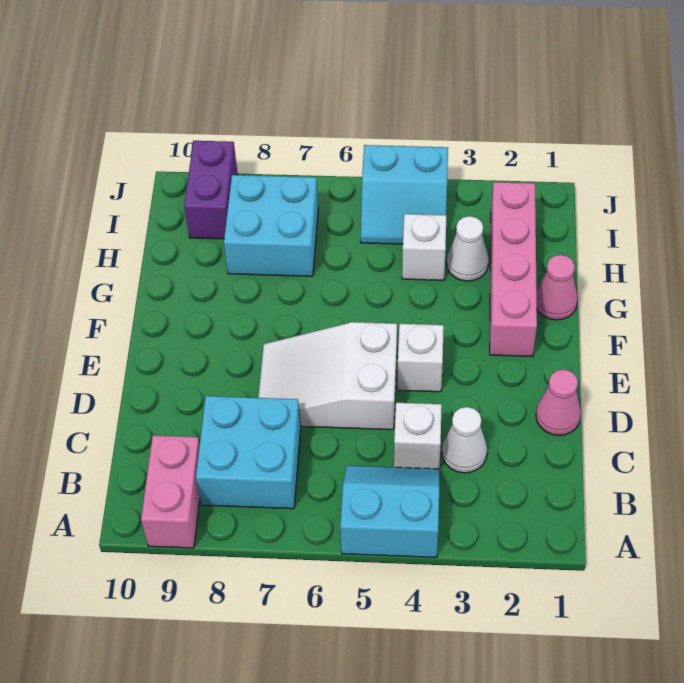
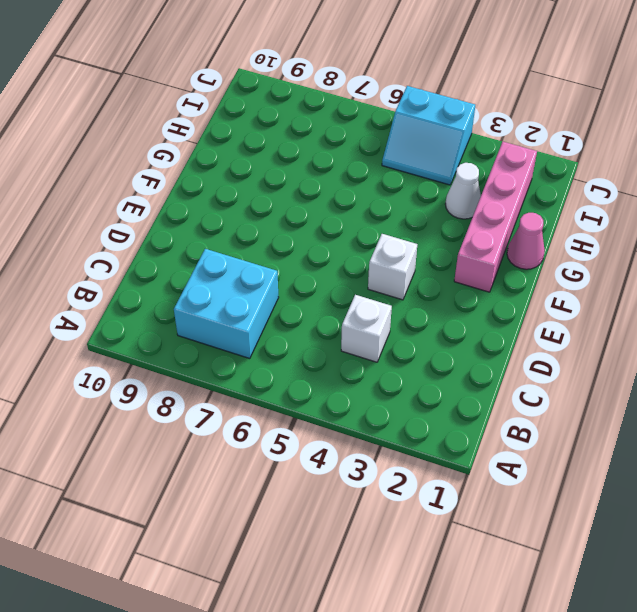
none -> cyan 2x2 slope [340,466,439,557]
none -> pink 1x2 brick [141,435,200,548]
none -> white 1x1 cone [442,407,487,473]

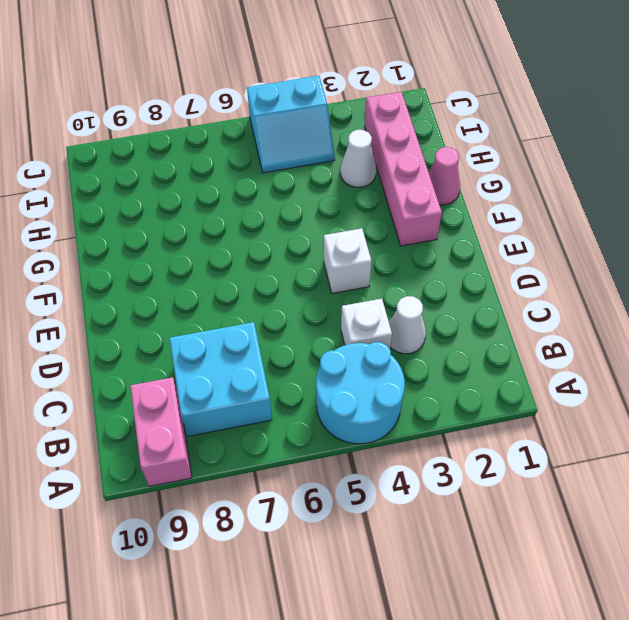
cyan 2x2 round brick [316,342,405,444] -> cyan 2x2 slope [340,466,439,557]
none -> pink 1x1 cone [536,369,581,435]
none -> white 2x3 slope [258,322,397,430]
none -> white 1x1 brick [402,214,446,280]

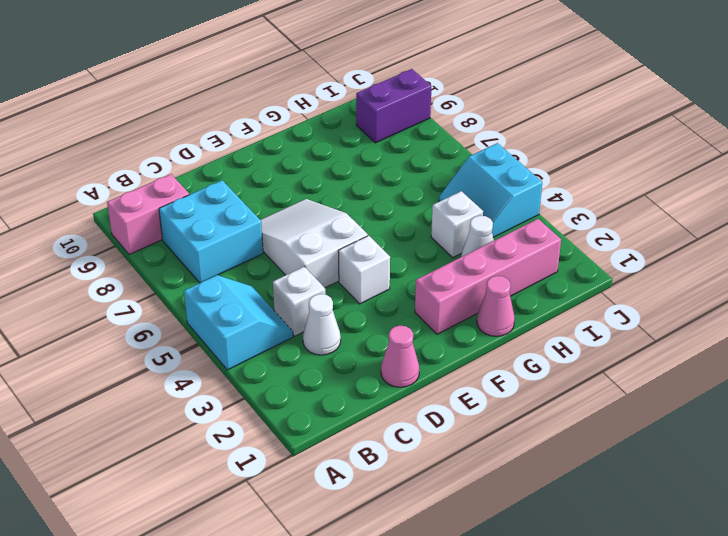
none -> cyan 2x2 brick [224,175,318,276]

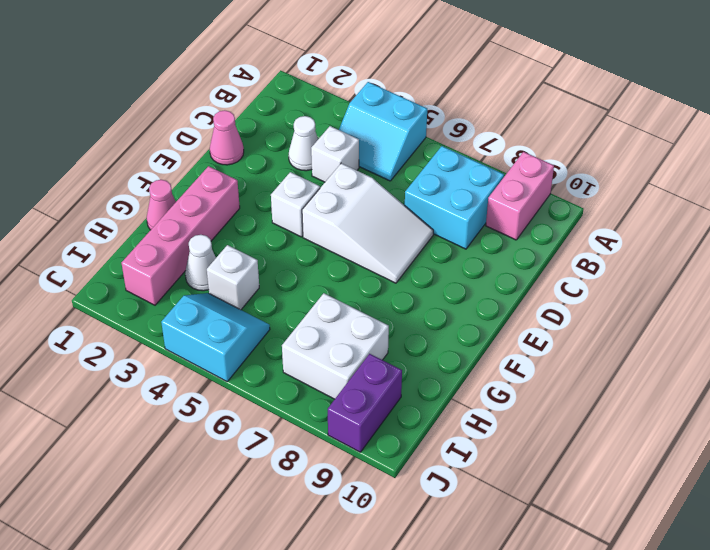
white 2x2 brick [282,293,389,399] -> cyan 2x2 brick [224,175,318,276]

